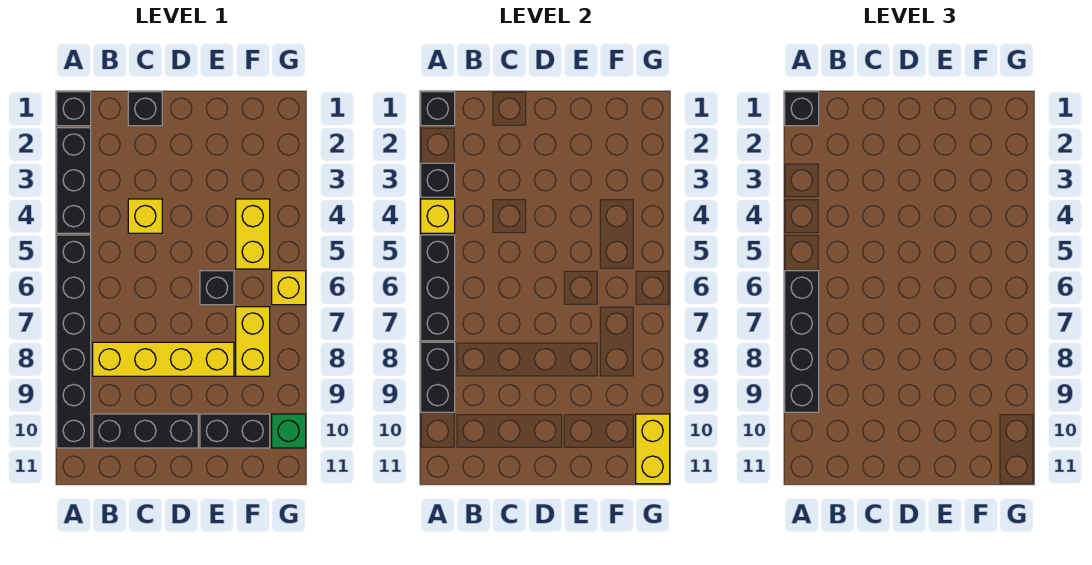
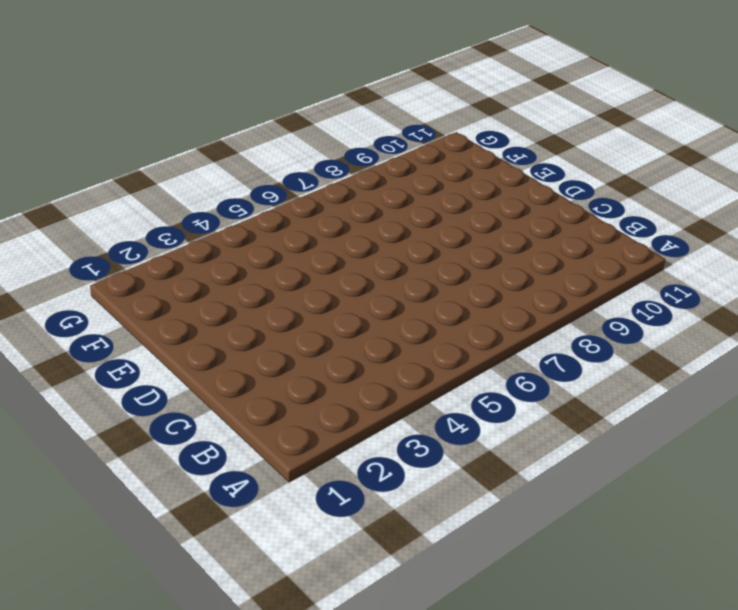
none -> black 1x1 brick [57,92,91,126]
none -> black 1x3 brick [57,128,91,233]
none -> black 1x6 brick [57,235,91,448]

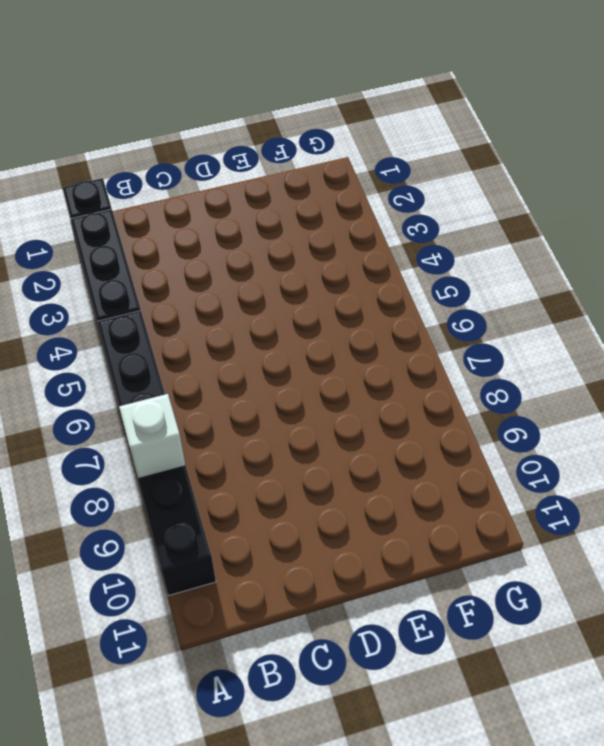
white 1x1 brick [119,394,186,479] -> black 1x2 brick [421,342,455,412]
none -> yellow 1x4 brick [93,342,234,376]
none -> black 1x3 brick [93,414,198,448]
none -> black 1x1 brick [128,92,162,126]

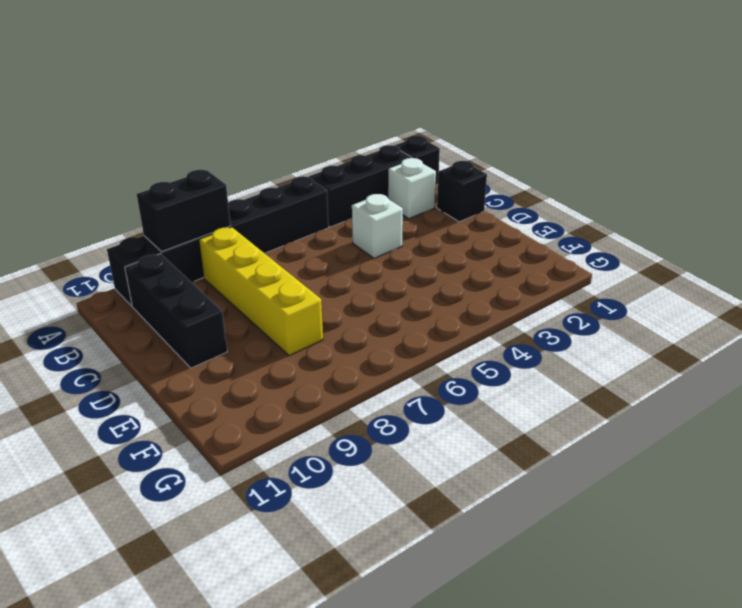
white 1x1 brick [388,158,436,219] -> none
white 1x1 brick [352,194,403,258] -> yellow 1x1 brick [128,199,162,233]
none -> black 1x1 brick [200,271,234,305]
none -> black 1x2 brick [200,414,270,448]
none -> yellow 1x2 brick [236,199,270,269]

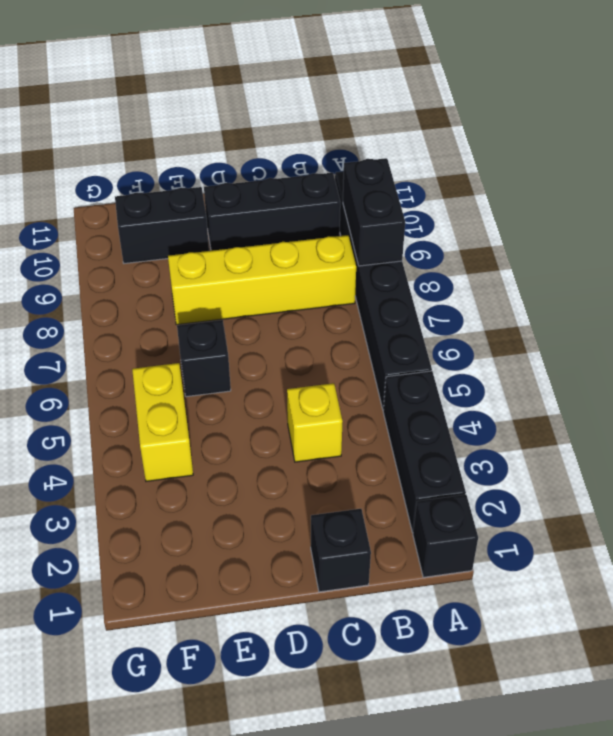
none -> yellow 1x2 brick [236,307,270,376]
none -> yellow 1x1 brick [272,271,306,305]
none -> green 1x1 brick [272,414,306,448]

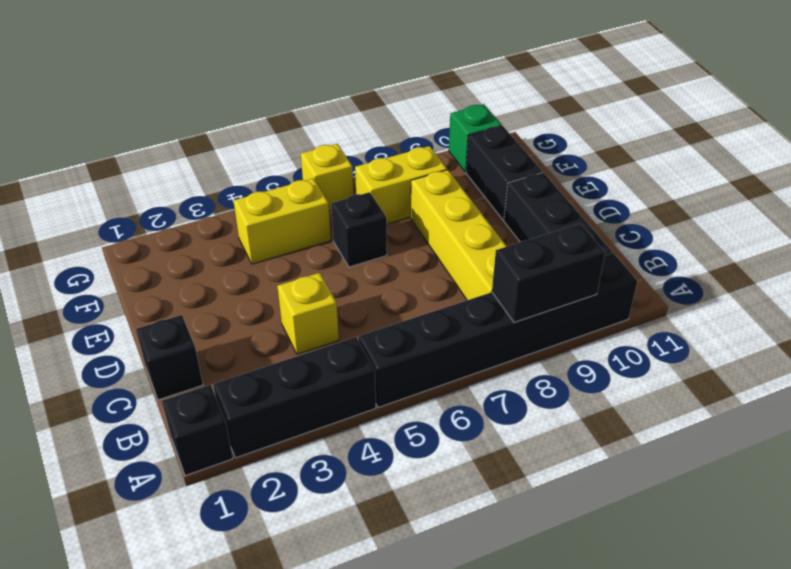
none -> black 1x1 brick [421,92,455,126]
none -> black 1x1 brick [421,163,455,197]
none -> yellow 1x1 brick [421,199,455,233]

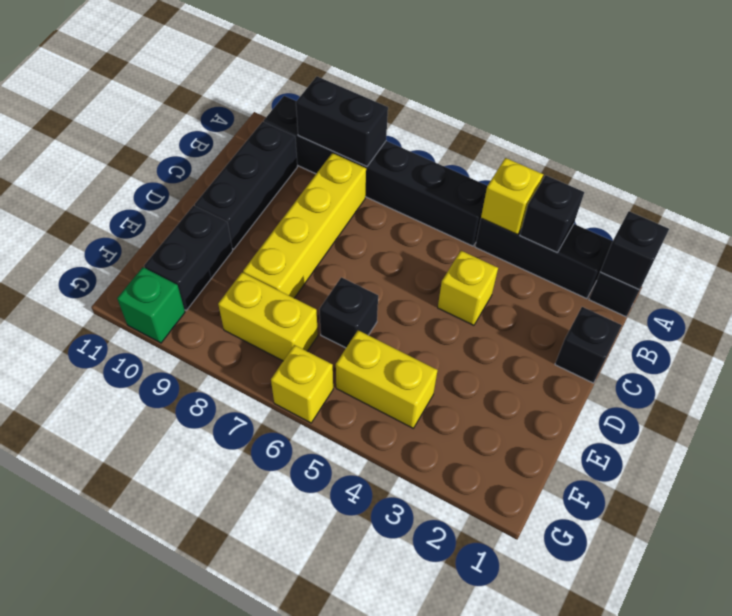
none -> black 1x3 brick [421,235,455,341]
none -> yellow 1x2 brick [636,414,670,484]
none -> black 1x1 brick [785,92,819,126]

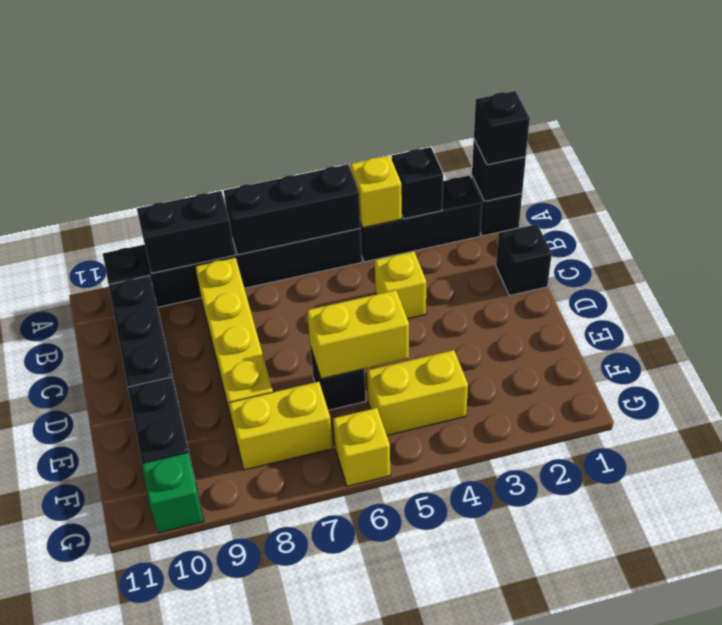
yellow 1x2 brick [307,290,409,379] -> yellow 1x2 brick moved to [636,414,670,484]
none -> black 1x4 brick [785,271,819,412]

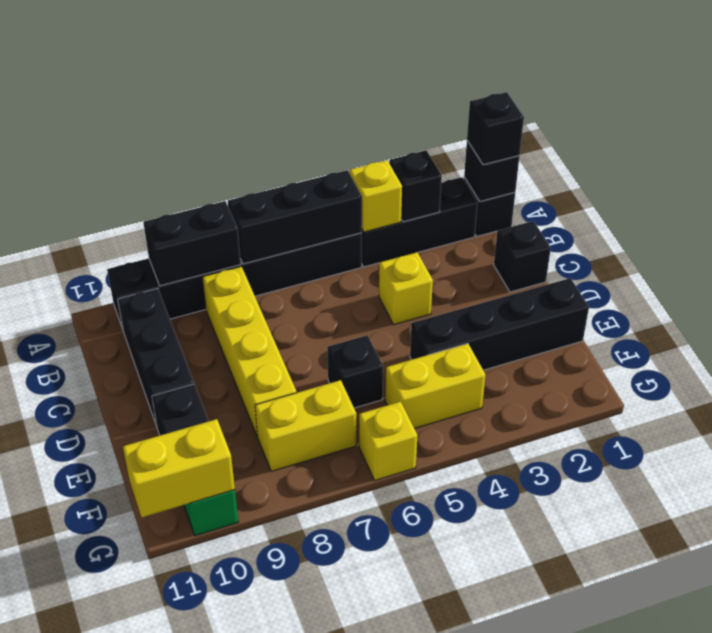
black 1x4 brick [410,278,589,370] -> black 1x4 brick moved to [785,271,819,412]

